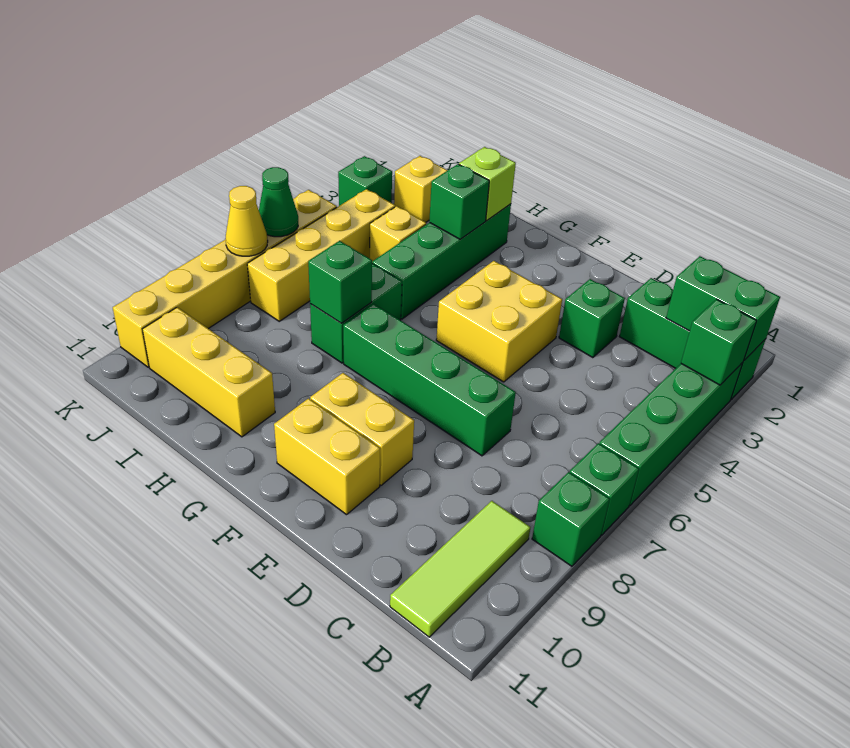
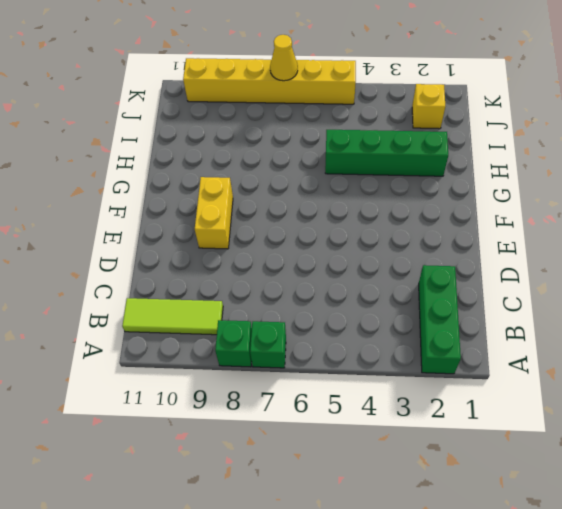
none -> green 1x4 brick [599,363,743,505]
none -> green 1x1 brick [559,279,625,358]
none -> green 1x4 brick [343,304,516,456]

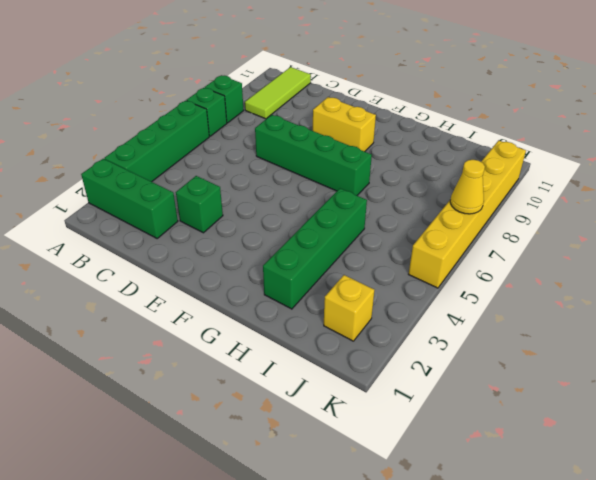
none -> yellow 2x2 brick [436,261,562,382]
none -> yellow 1x2 brick [274,398,380,515]
none -> green 1x2 brick [310,263,402,363]

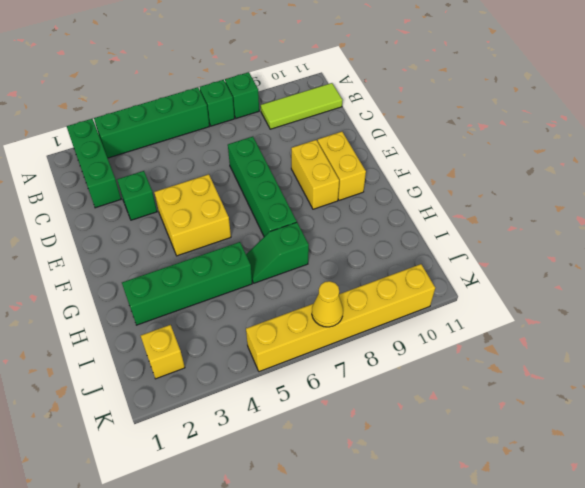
green 1x2 slope [246,222,309,283] -> green 1x2 brick [310,263,402,363]
none -> yellow 1x3 brick [143,307,275,437]
none -> yellow 1x1 brick [370,206,426,262]
none -> yellow 1x4 brick [247,189,395,321]

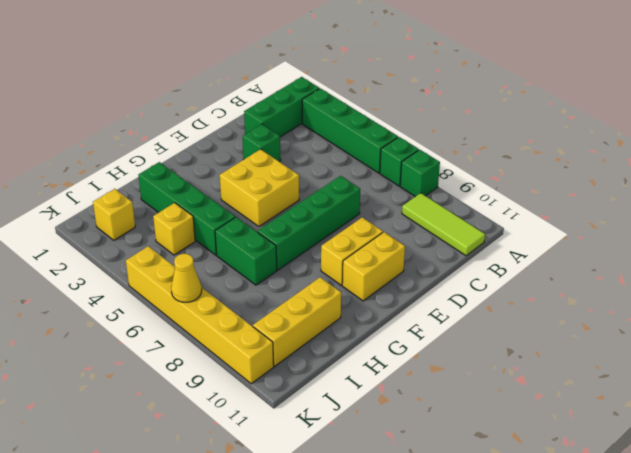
none -> yellow 1x4 brick [247,189,395,321]
none -> green 1x1 brick [338,156,392,206]
none -> green 1x2 brick [666,256,780,360]

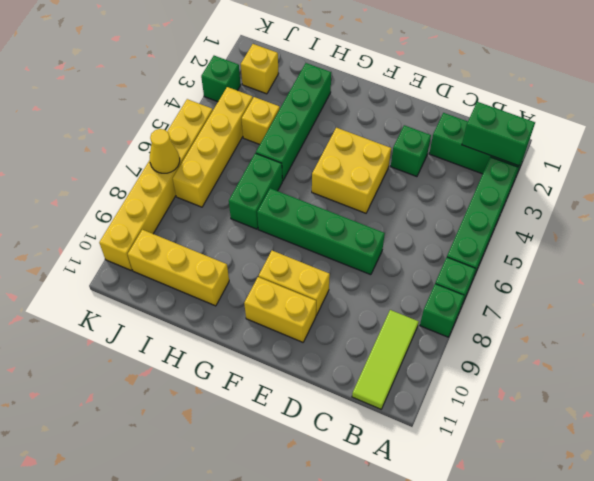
none -> green 1x1 brick [681,299,757,385]
none -> lime 1x1 brick [459,147,516,220]
none -> green 1x1 brick [429,164,489,239]

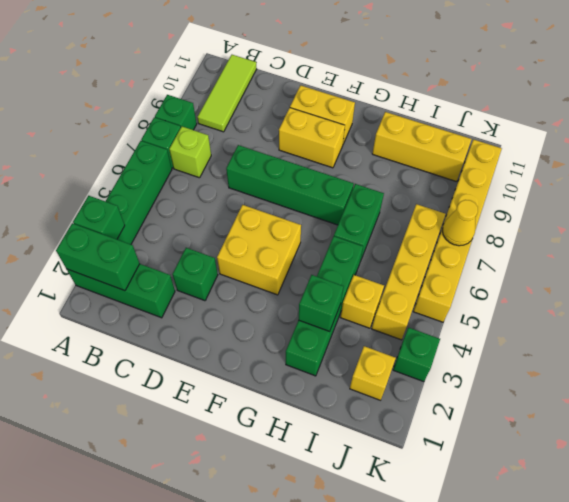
lime 1x1 brick [169,127,211,178] -> lime 1x1 brick moved to [459,147,516,220]
none -> green 1x1 brick [308,241,372,323]
none -> green 1x1 cone [259,167,298,237]

